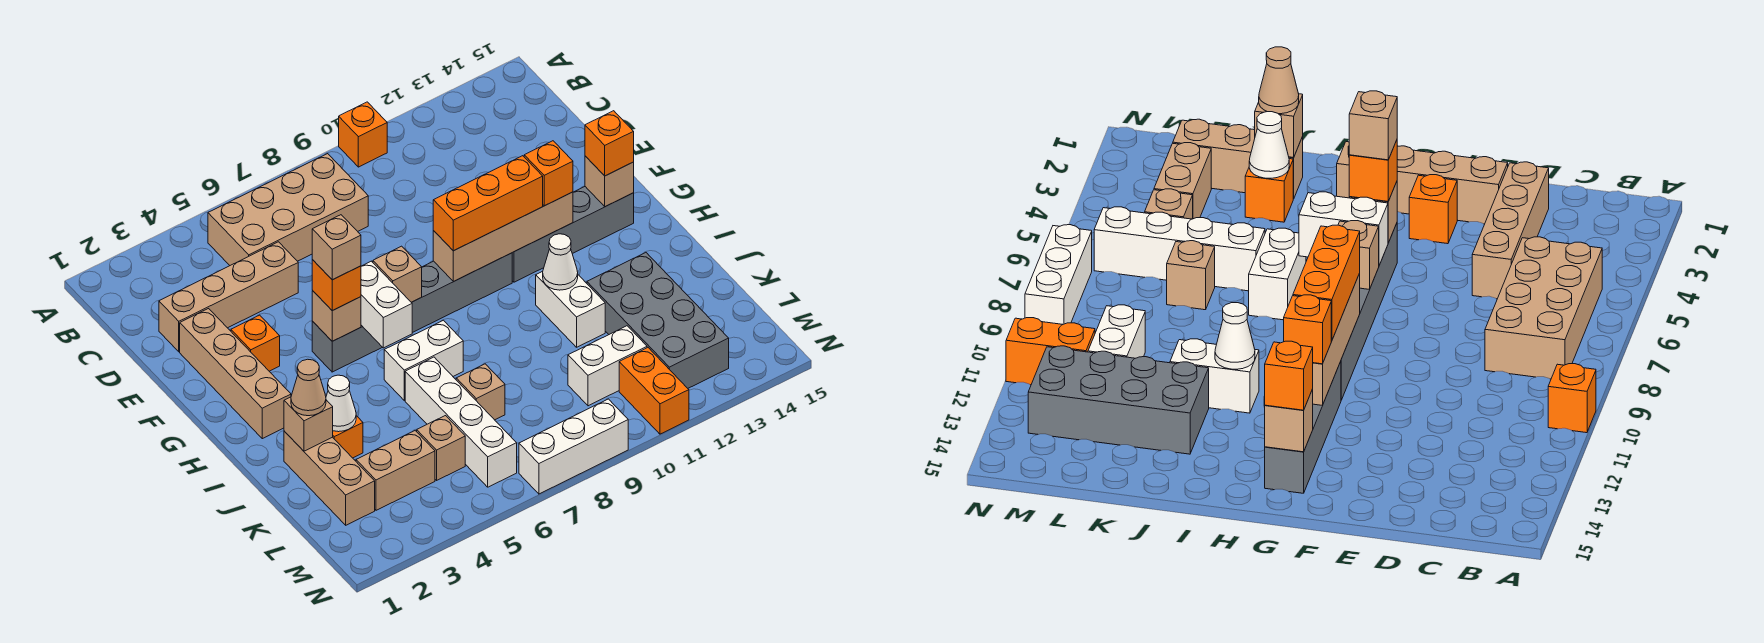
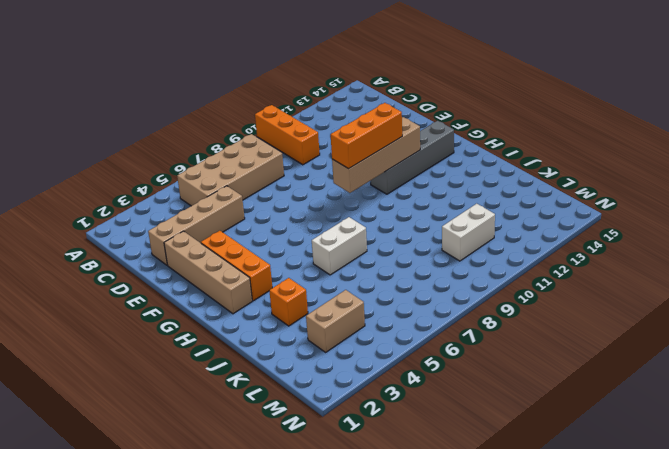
orange 1x3 brick [255,105,320,165] -> orange 1x1 brick [339,102,387,167]
orange 1x3 brick [201,231,272,301] -> orange 1x1 brick [231,315,280,371]
none -> grey 1x6 brick [312,253,512,372]
none -> white 1x2 brick [536,272,605,347]
none -> tan 1x3 brick [284,431,375,525]
none -> white 1x4 brick [405,357,517,487]

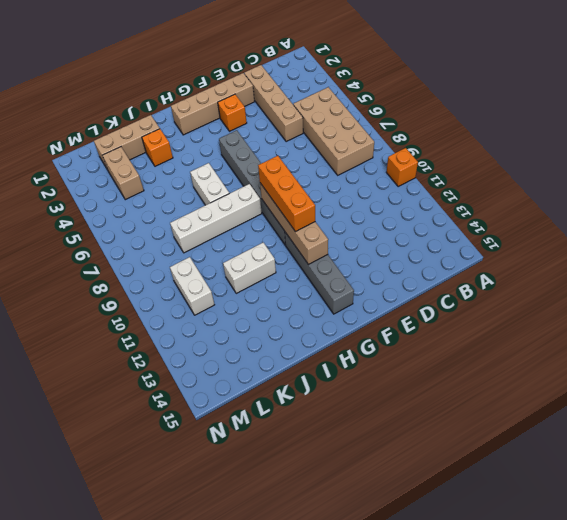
white 1x4 brick [170,184,262,253] -> white 1x4 brick moved to [405,357,517,487]
none -> grey 2x4 brick [587,253,729,388]
none -> tan 1x1 brick [456,364,505,420]
none -> tan 1x1 brick [417,416,465,480]
none -> orange 1x2 brick [619,348,689,434]

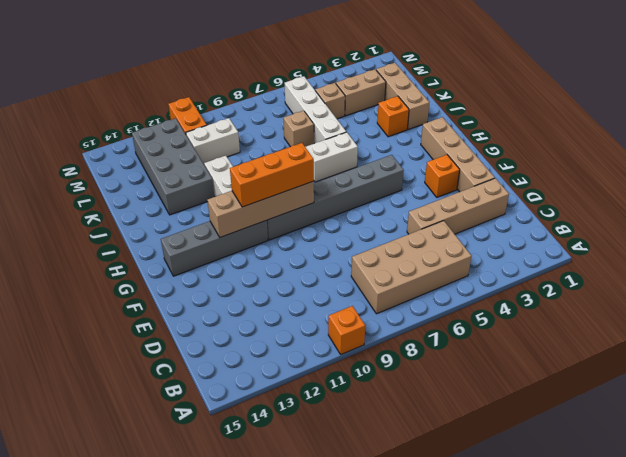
none -> white 1x3 brick [519,399,628,494]
none -> tan 1x1 brick [312,291,361,341]
none -> white 1x2 brick [361,261,412,348]
none -> tan 1x1 brick [373,246,422,302]

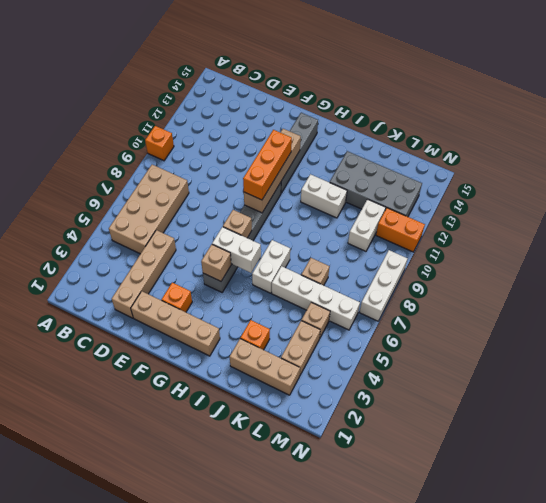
none -> tan 1x1 brick [585,156,634,207]
none -> white 1x1 cone [543,234,578,290]
none -> tan 1x1 brick [284,397,333,451]
none -> white 1x1 cone [326,375,356,432]

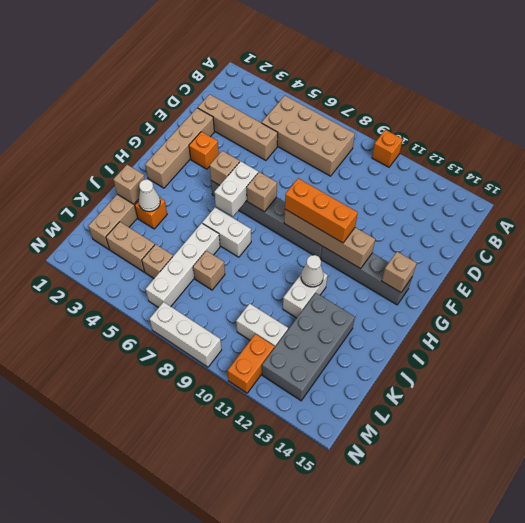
none -> orange 1x1 brick [312,260,361,311]
none -> orange 1x1 brick [524,141,573,206]
none -> orange 1x1 brick [585,111,634,176]
none -> tan 1x1 cone [291,359,326,416]

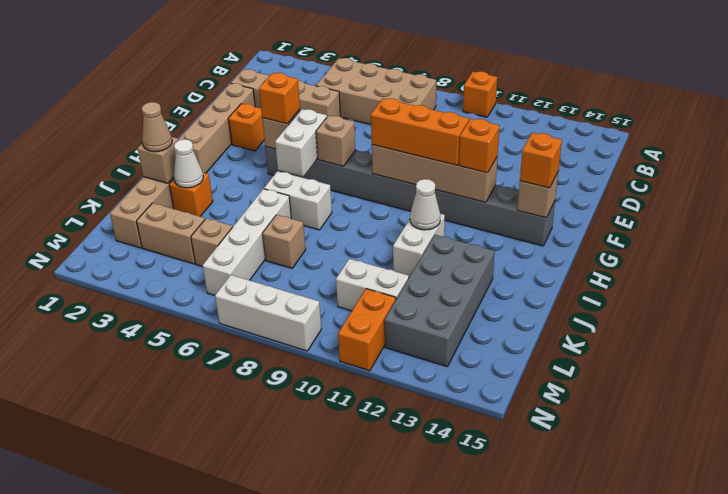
none -> tan 1x1 brick [312,215,361,280]

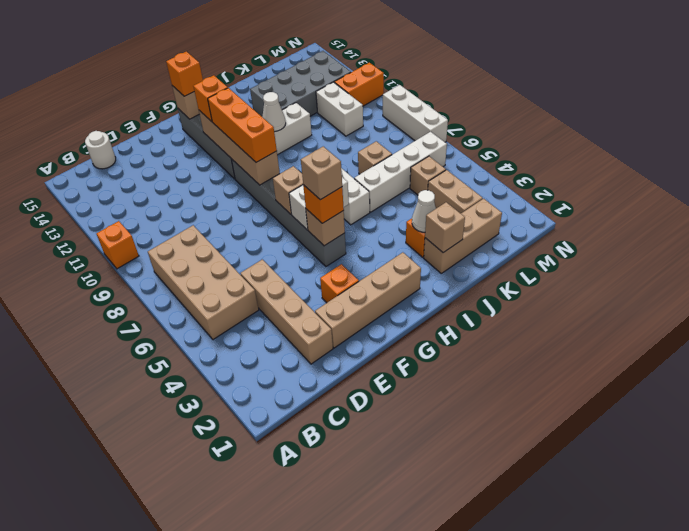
white 1x1 round brick [85,131,116,169] -> none
none -> tan 1x1 cone [291,359,326,416]

